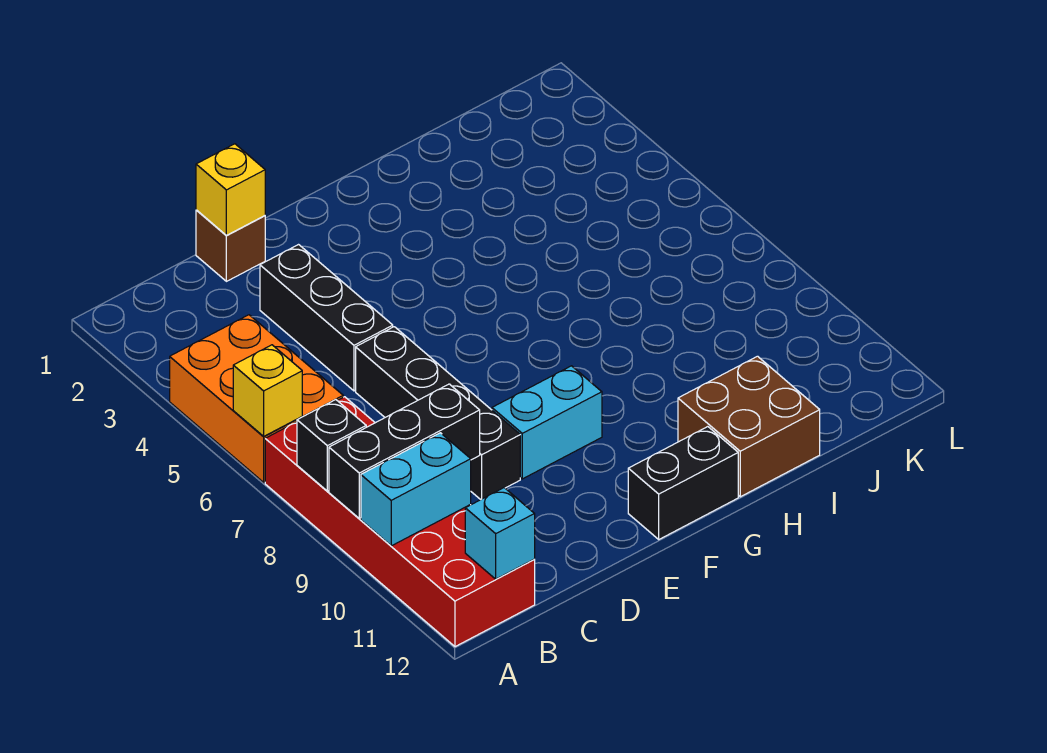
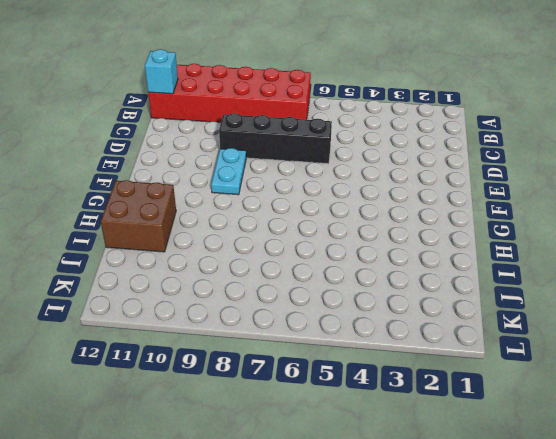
cyan 1x2 plate [211,148,246,195] -> cyan 1x2 brick [492,366,602,479]
none -> orange 2x3 brick [170,315,343,482]
none -> brown 1x1 brick [196,210,265,281]
none -> black 1x3 brick [260,245,393,391]

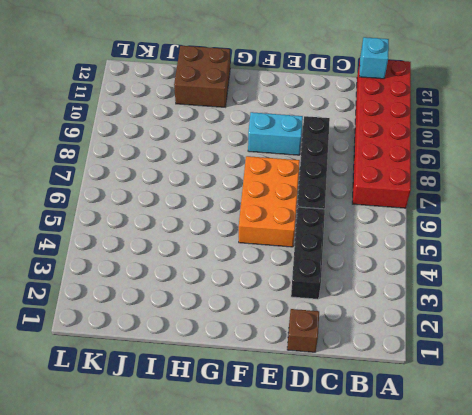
orange 2x3 brick [239,156,300,247] -> orange 2x3 brick moved to [170,315,343,482]
none -> black 1x2 brick [628,427,738,539]
none -> yellow 1x1 brick [233,345,302,437]
none -> black 1x1 brick [297,399,366,491]

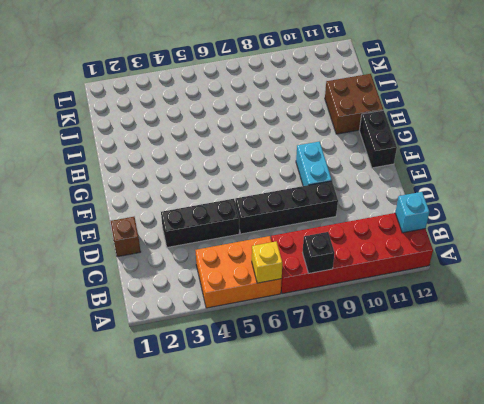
none -> black 1x3 brick [329,384,480,518]
none -> cyan 1x2 brick [361,433,471,546]
none -> yellow 1x1 brick [196,144,265,235]

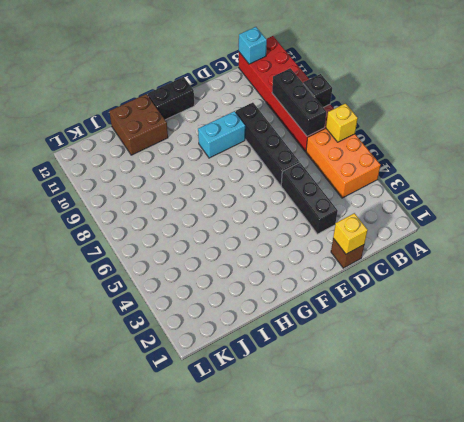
black 1x3 brick [272,68,326,136] -> black 1x3 brick turned to [329,384,480,518]
none -> cyan 1x2 brick [361,433,471,546]

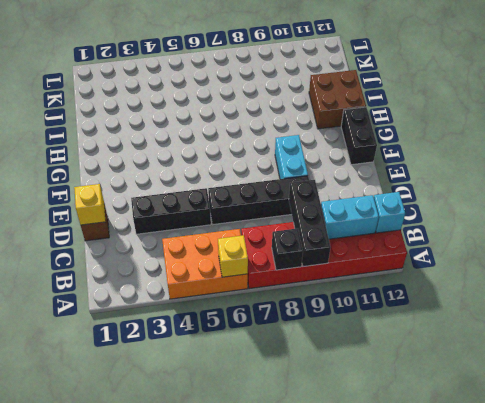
cyan 1x2 brick [321,195,379,239] -> cyan 1x2 brick turned to [361,433,471,546]

